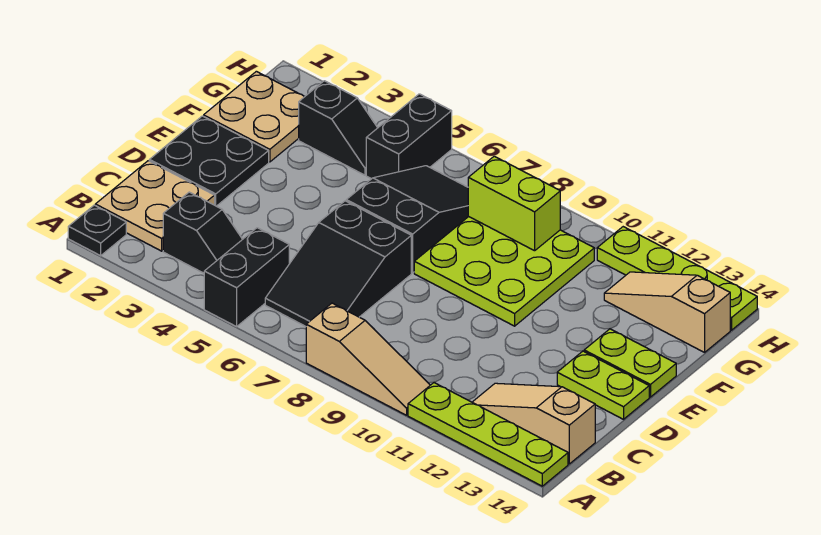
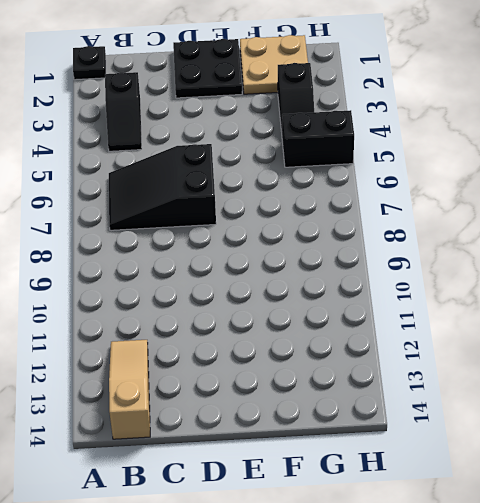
none -> black 1x2 brick [204,228,289,327]
none -> tan 1x3 slope [306,303,430,415]
none -> lime 1x4 plate [408,383,568,486]

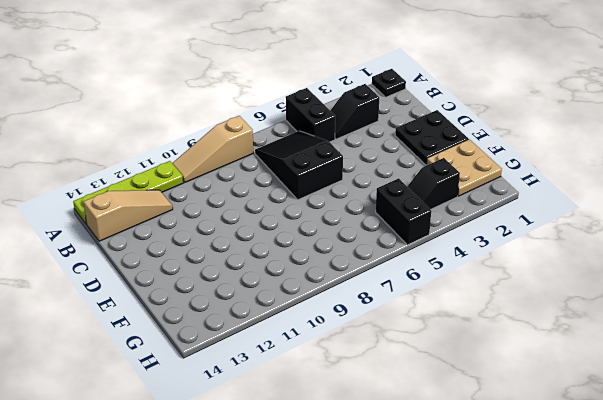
none -> tan 2x2 plate [95,161,215,251]
none -> lime 1x2 plate [557,351,649,419]
none -> black 2x3 slope [346,166,469,273]

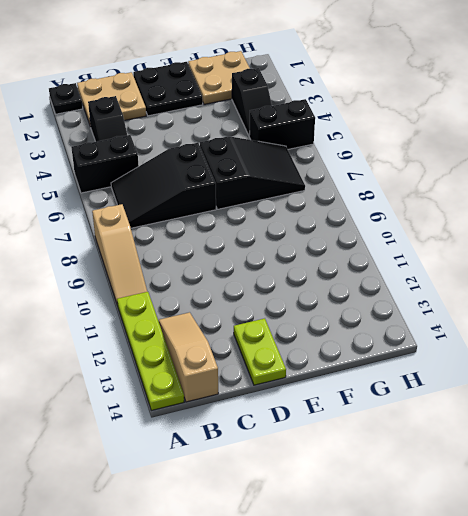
none -> lime 3x3 plate [414,217,594,326]
none -> lime 1x2 plate [584,329,676,397]
none -> tan 1x3 slope [604,272,730,352]

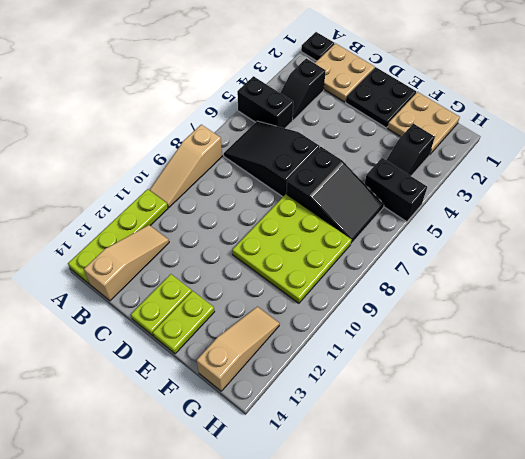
none -> lime 1x4 plate [597,227,757,330]
none -> lime 1x2 brick [468,156,560,251]

